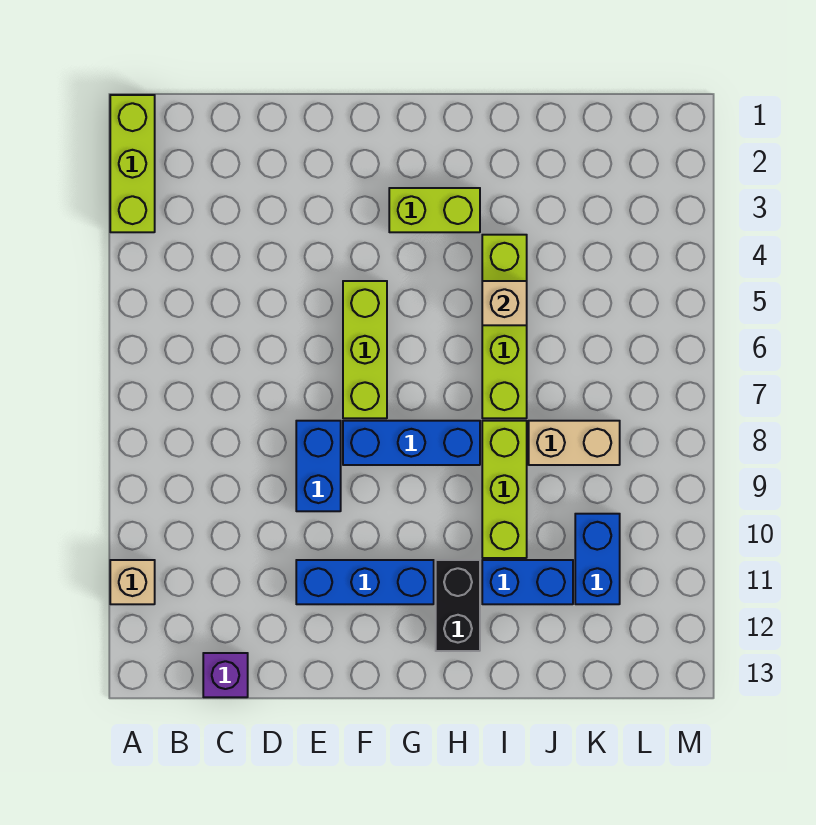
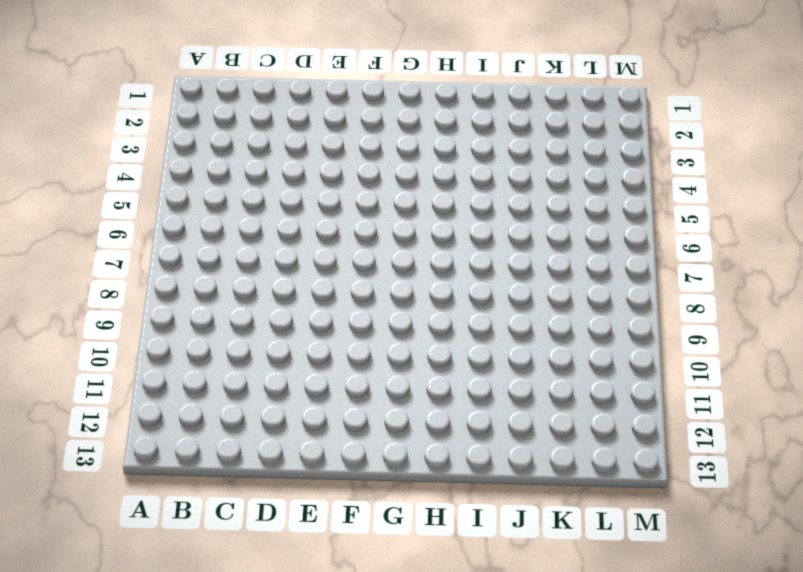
none -> lime 1x3 brick [110,95,155,232]
none -> tan 1x1 brick [110,560,155,604]
none -> purple 1x1 brick [203,653,248,697]

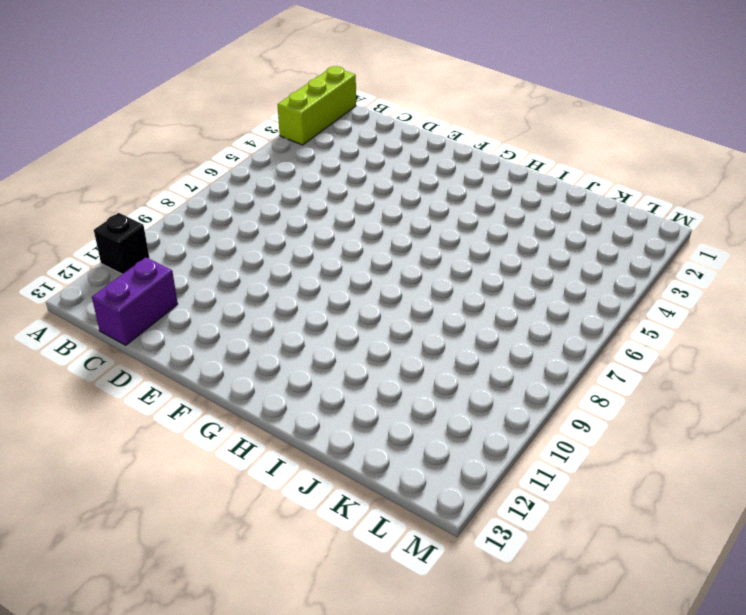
black 1x1 brick [94,213,149,274] -> tan 1x1 brick [110,560,155,604]
purple 1x2 brick [92,257,178,345] -> purple 1x1 brick [203,653,248,697]
none -> blue 1x2 brick [296,421,341,511]
none -> blue 1x3 brick [296,560,434,604]
none -> lime 1x3 brick [343,281,387,418]

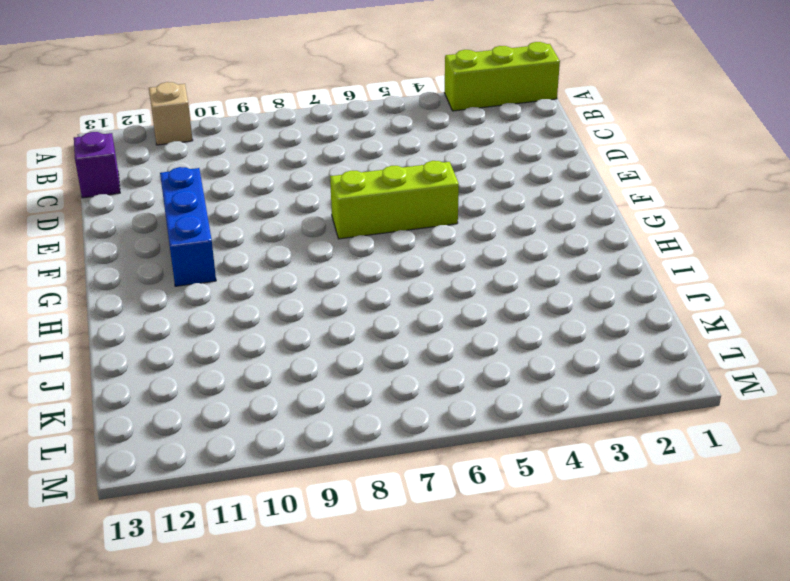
none -> blue 1x2 brick [296,421,341,511]
none -> blue 1x3 brick [343,421,480,465]
none -> lime 1x2 brick [389,188,480,232]

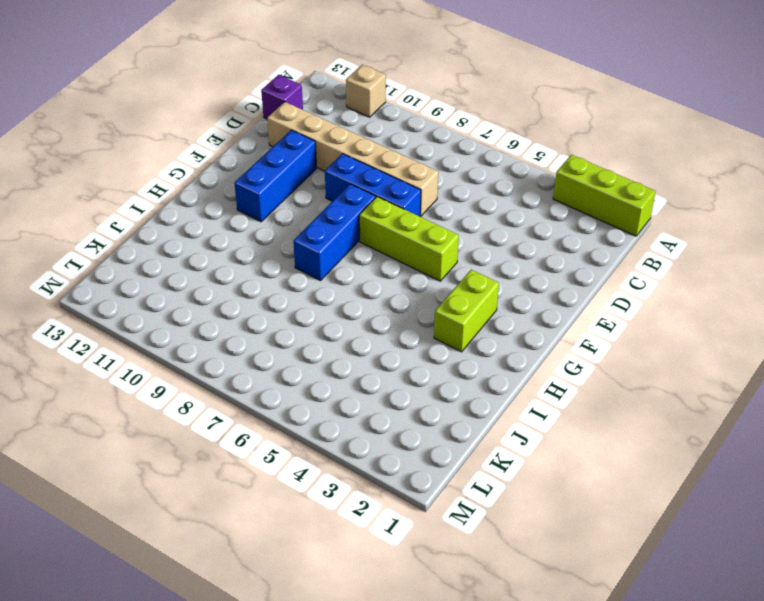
tan 1x6 brick [267,102,438,216] -> none
blue 1x3 brick [325,154,421,216] -> blue 1x2 brick [296,421,341,511]
none -> black 1x2 brick [436,560,480,651]
none -> lime 1x4 brick [482,235,527,418]
none -> lime 1x3 brick [482,421,527,558]

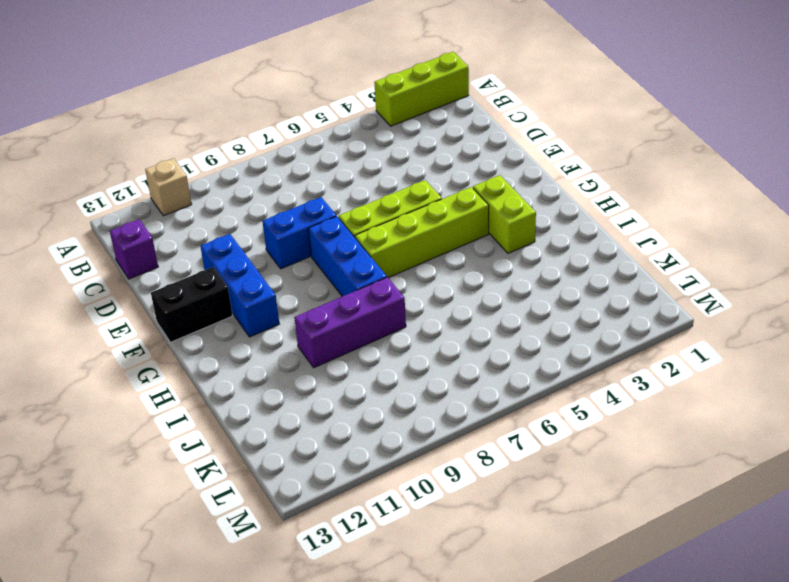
black 1x2 brick [151,267,233,342] -> black 1x2 brick moved to [436,560,480,651]
lime 1x4 brick [355,187,489,278] -> lime 1x4 brick moved to [482,235,527,418]
purple 1x3 brick [294,277,406,368] -> lime 1x3 brick [482,421,527,558]
none -> blue 1x2 brick [482,560,573,604]
none -> tan 1x2 brick [529,421,620,465]
none -> blue 1x2 brick [575,514,620,604]

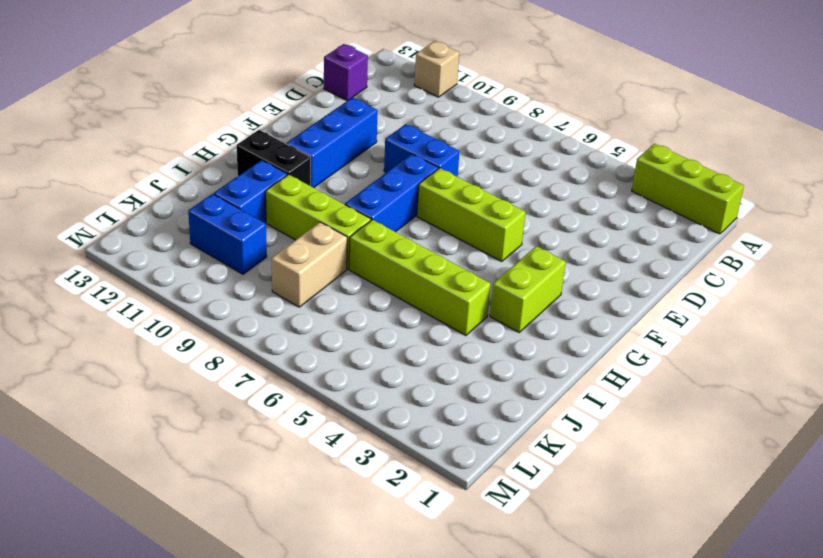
none -> tan 1x1 brick [482,281,527,325]

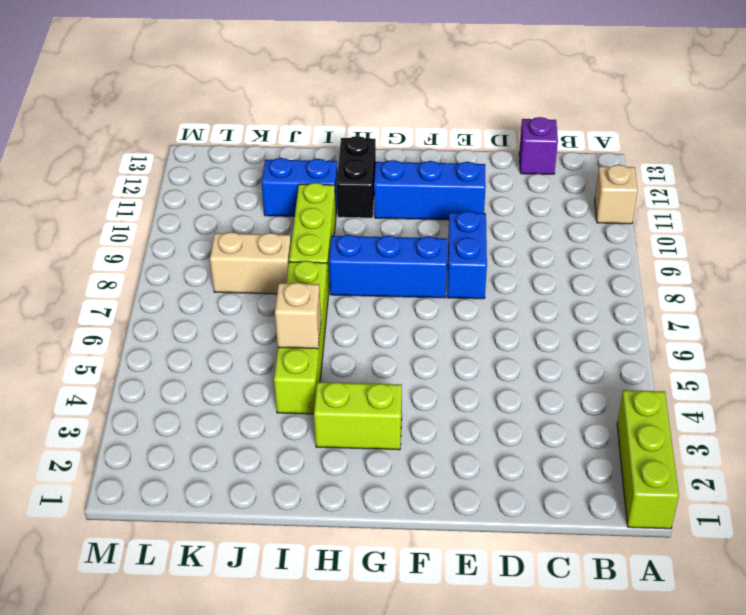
none -> lime 1x3 brick [343,281,387,418]
none -> blue 1x2 brick [575,514,620,604]

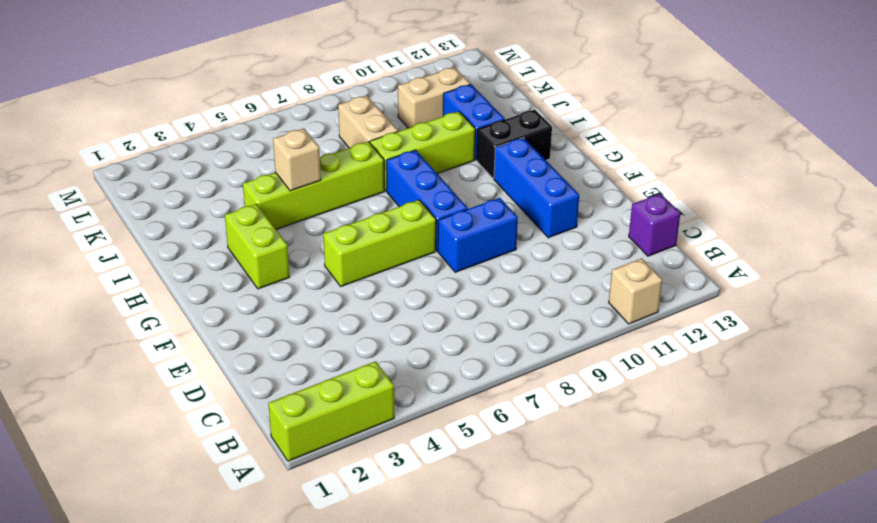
tan 1x2 brick [398,67,470,128] -> blue 1x2 brick [575,514,620,604]

